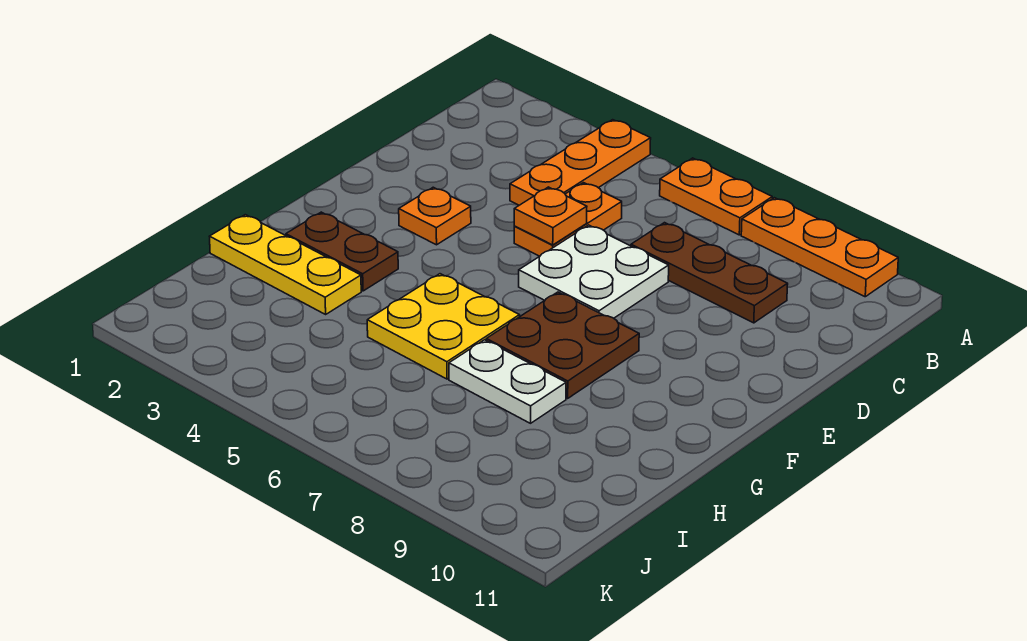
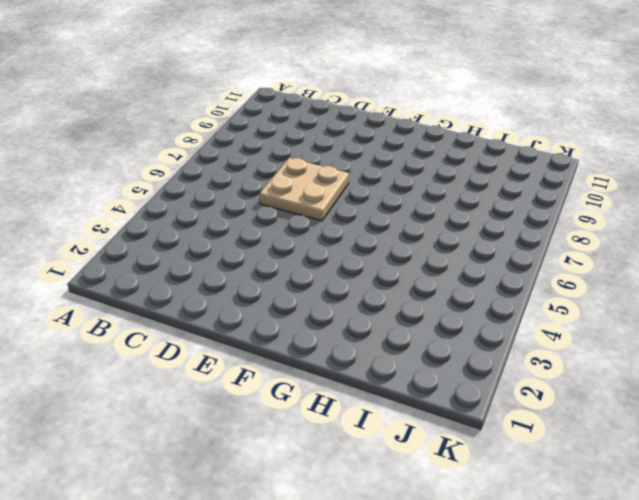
tan 2x2 plate [260,158,349,221] -> white 2x2 plate [519,225,669,318]
none -> orange 1x3 plate [510,120,651,205]
none -> orange 1x2 plate [660,158,772,235]
none -> orange 1x3 plate [741,198,898,297]

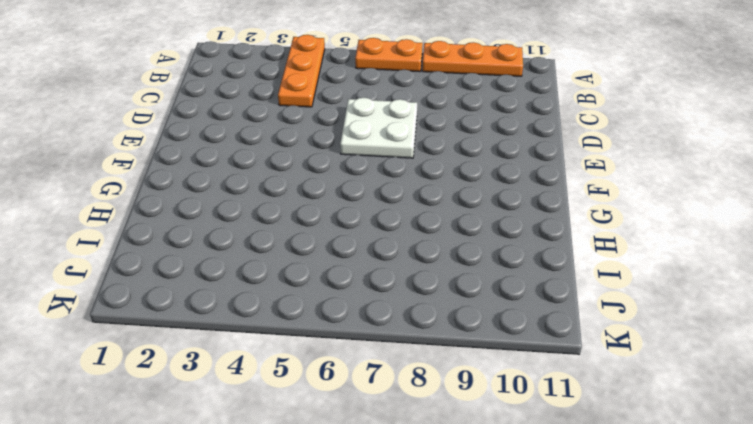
none -> orange 1x2 plate [514,183,622,256]
none -> brown 1x3 plate [631,223,788,323]
none -> orange 1x1 plate [399,187,471,245]

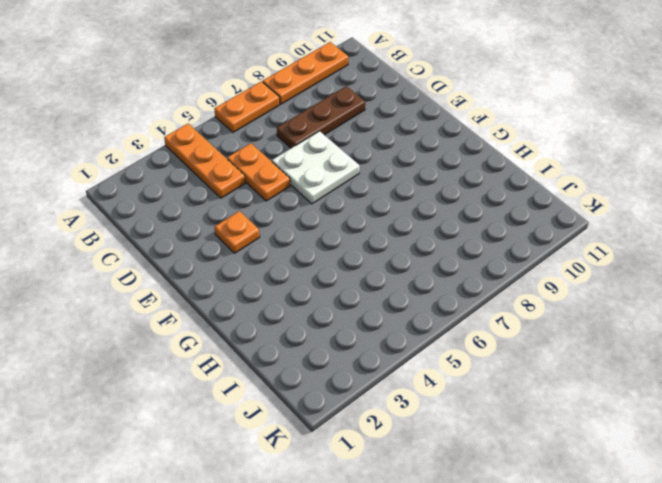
none -> brown 2x2 plate [486,292,639,398]
none -> brown 1x2 plate [286,212,398,291]
none -> yellow 2x2 plate [367,274,520,379]

